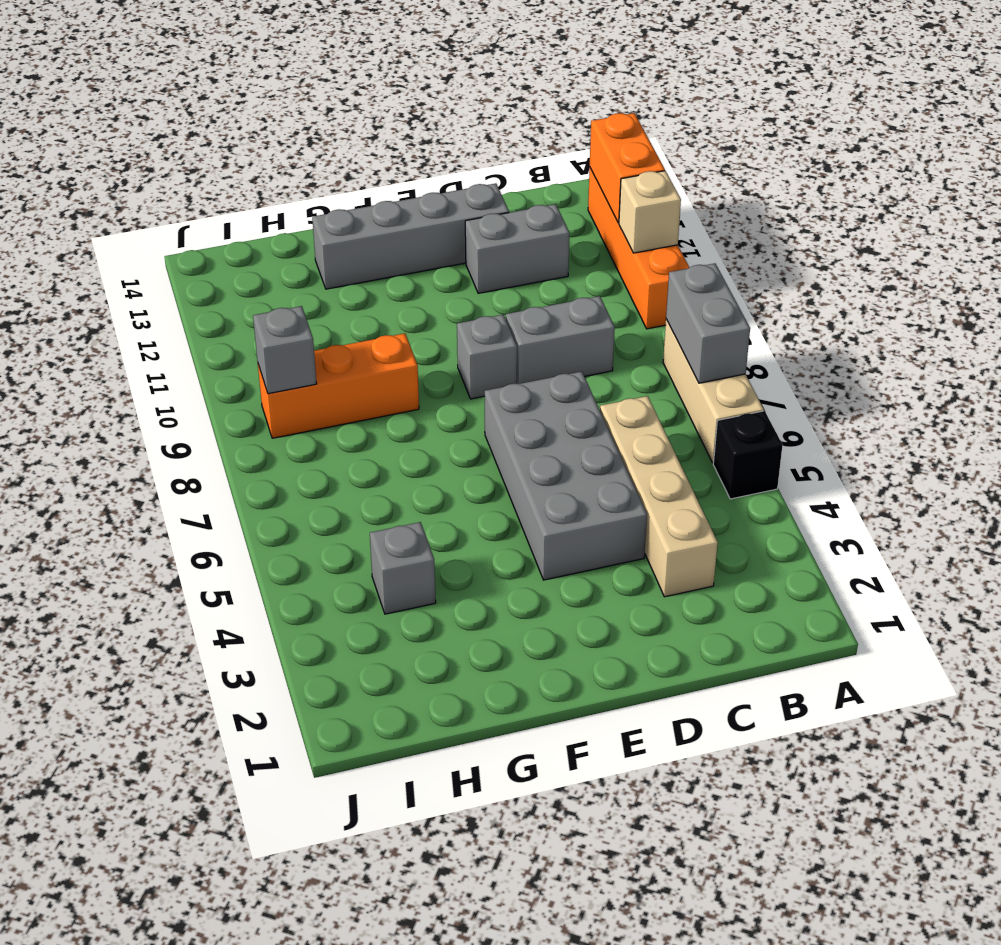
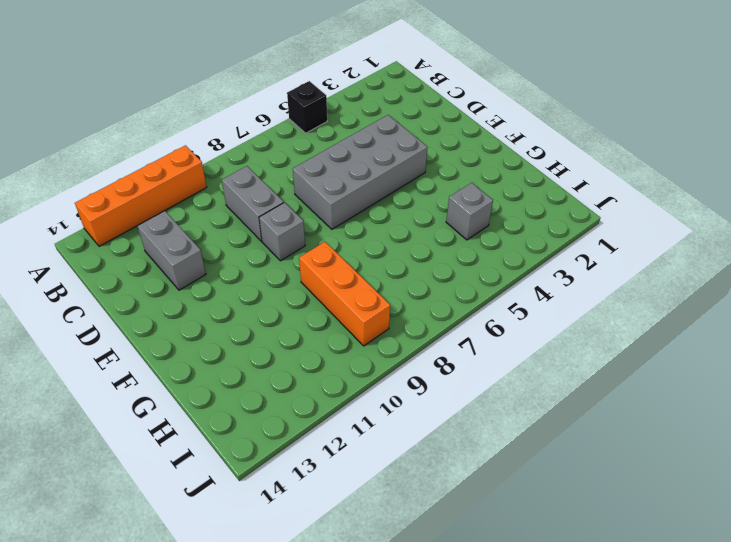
none -> tan 1x3 brick [663,319,764,463]
none -> tan 1x4 brick [600,396,718,597]
none -> grey 1x4 brick [312,183,509,289]

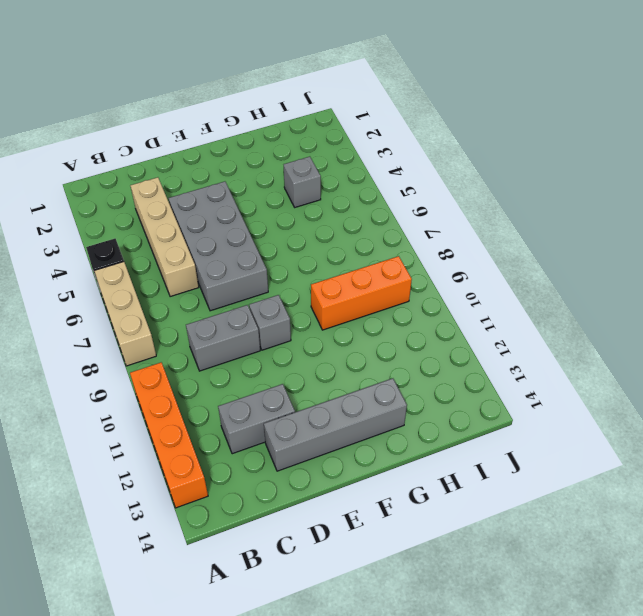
none -> grey 1x2 brick [666,263,750,383]
none -> tan 1x1 brick [619,171,681,253]
none -> orange 1x2 brick [590,113,665,223]

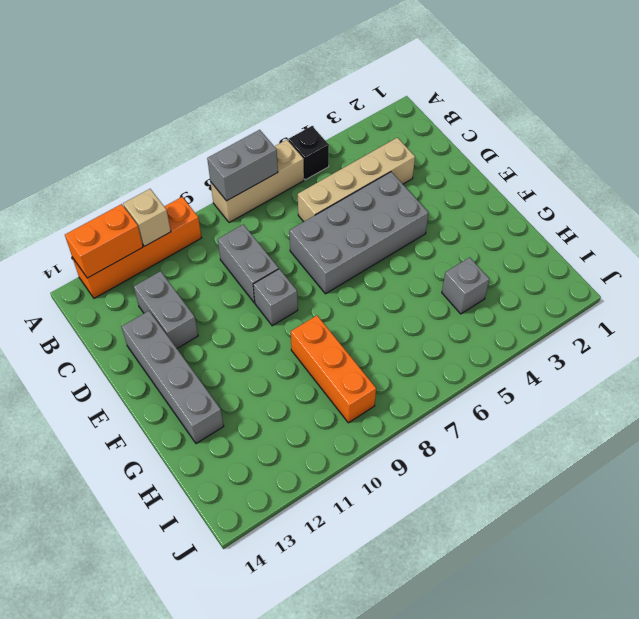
none -> grey 1x1 brick [253,306,317,394]

